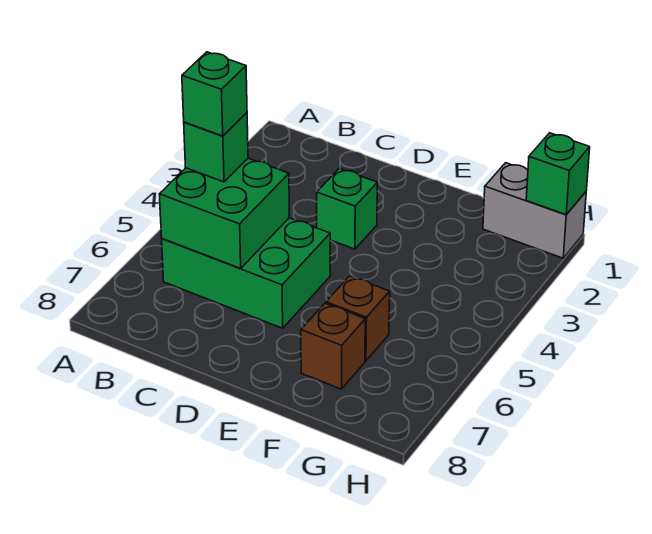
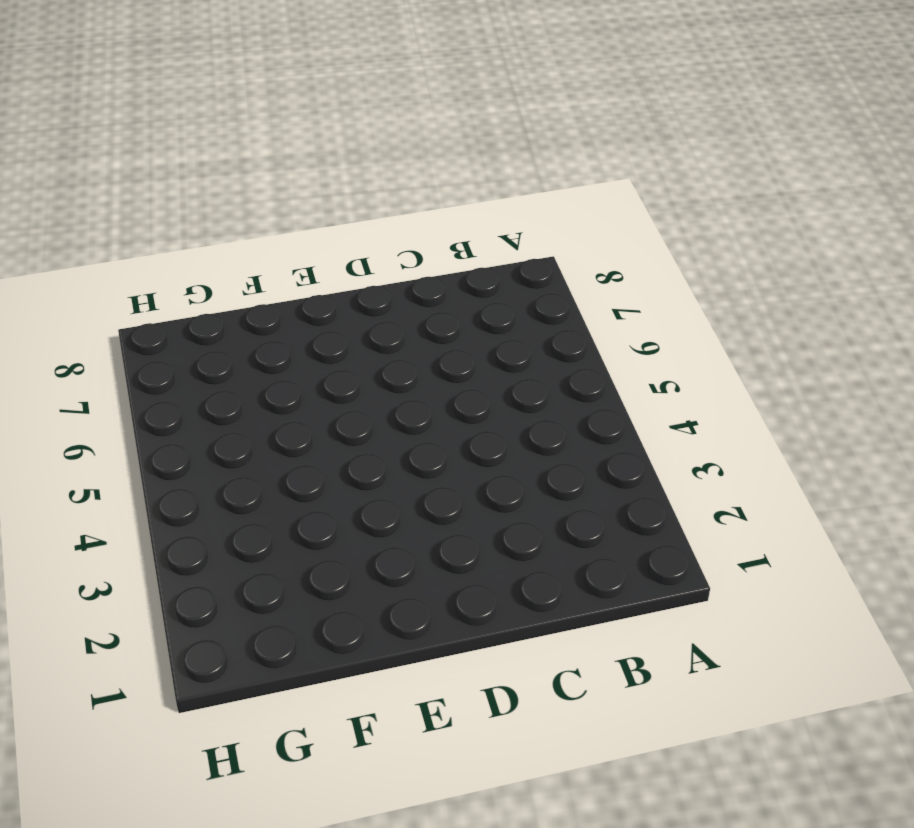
none -> green 2x3 brick [162,218,330,328]
none -> green 1x1 brick [317,168,377,249]

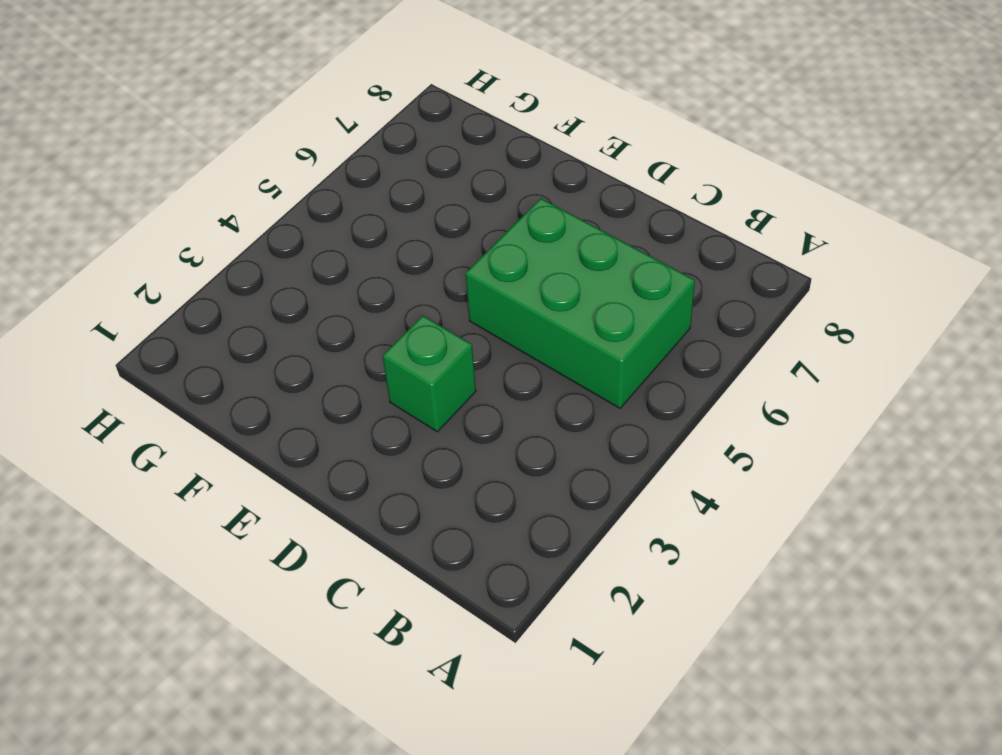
none -> brown 1x1 brick [326,276,390,361]
none -> brown 1x1 brick [301,303,365,389]

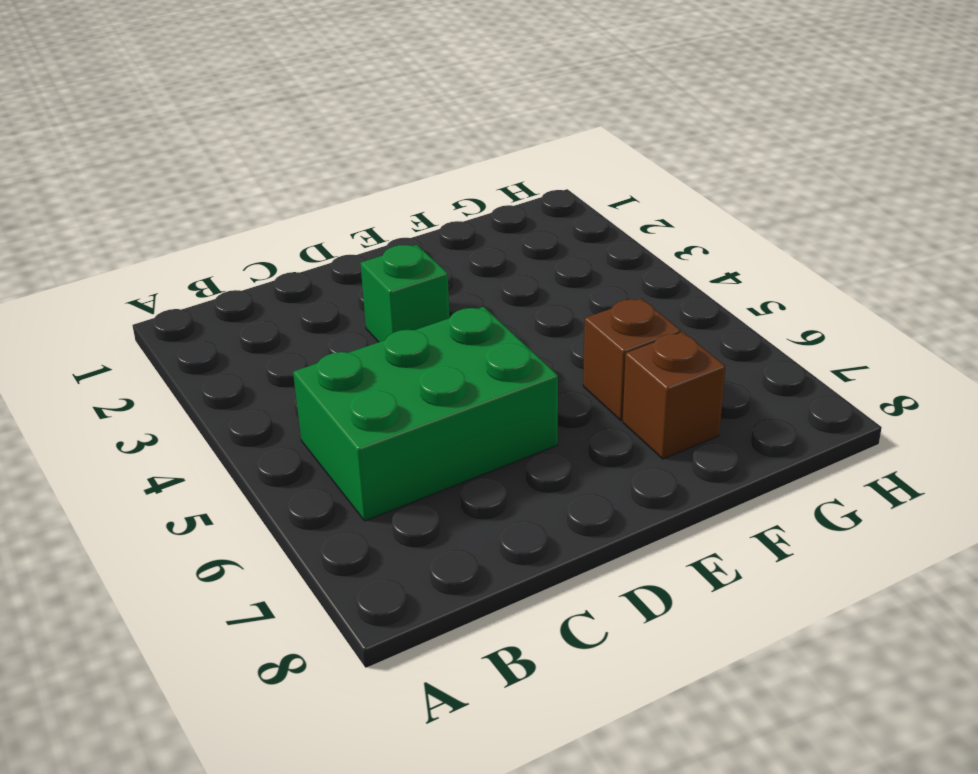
none -> grey 1x2 brick [483,163,586,258]
none -> green 2x2 brick [159,158,289,268]

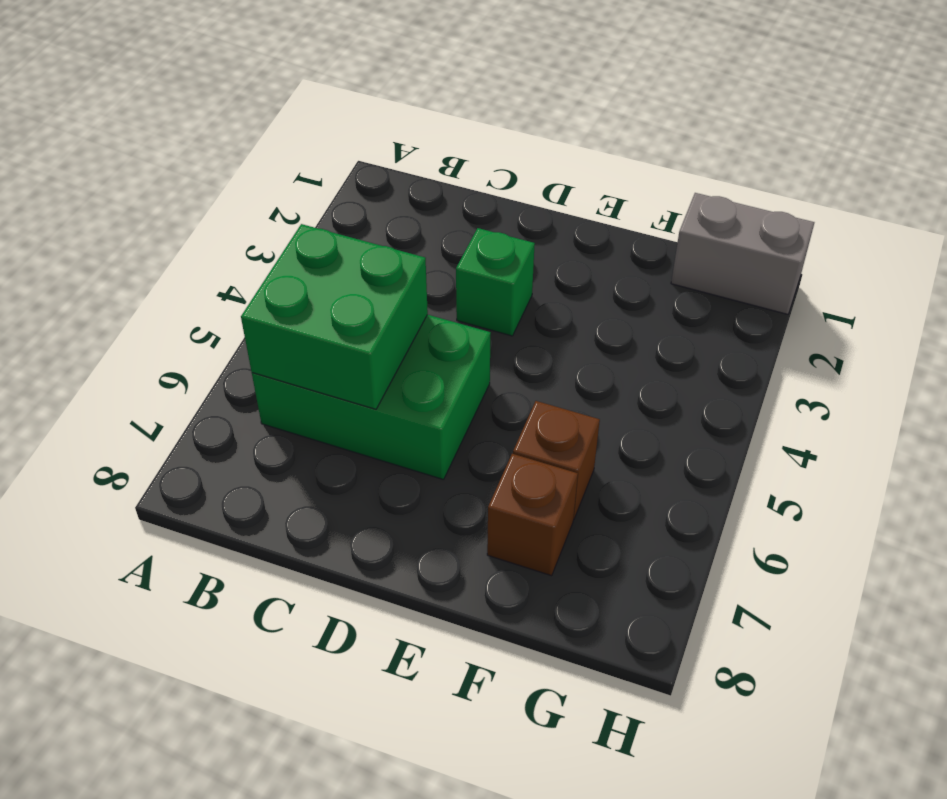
none -> green 1x1 brick [526,133,590,215]
none -> green 1x1 brick [184,113,248,182]

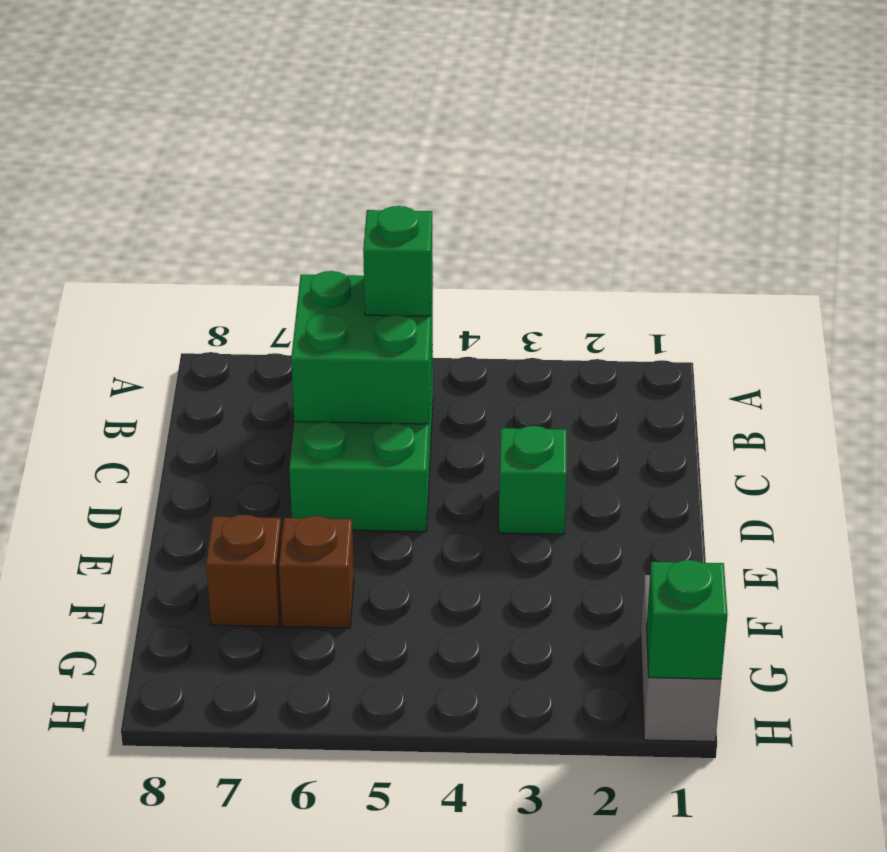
none -> green 1x1 brick [182,52,247,136]

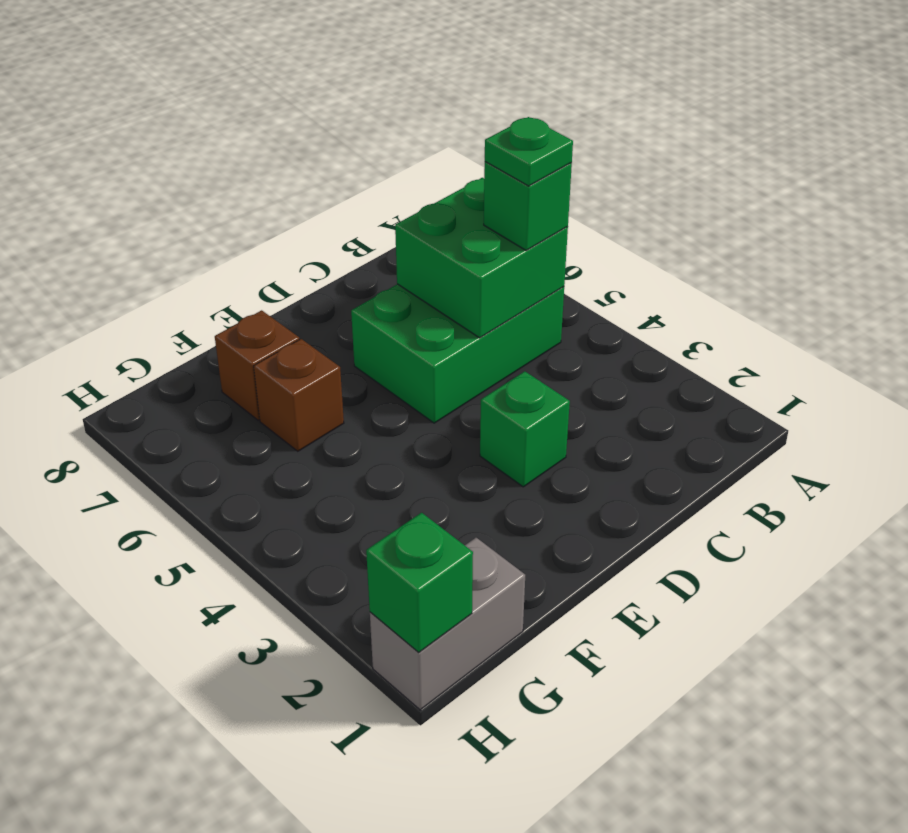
green 1x1 plate [485,117,573,186] -> green 1x1 brick [182,52,247,136]

